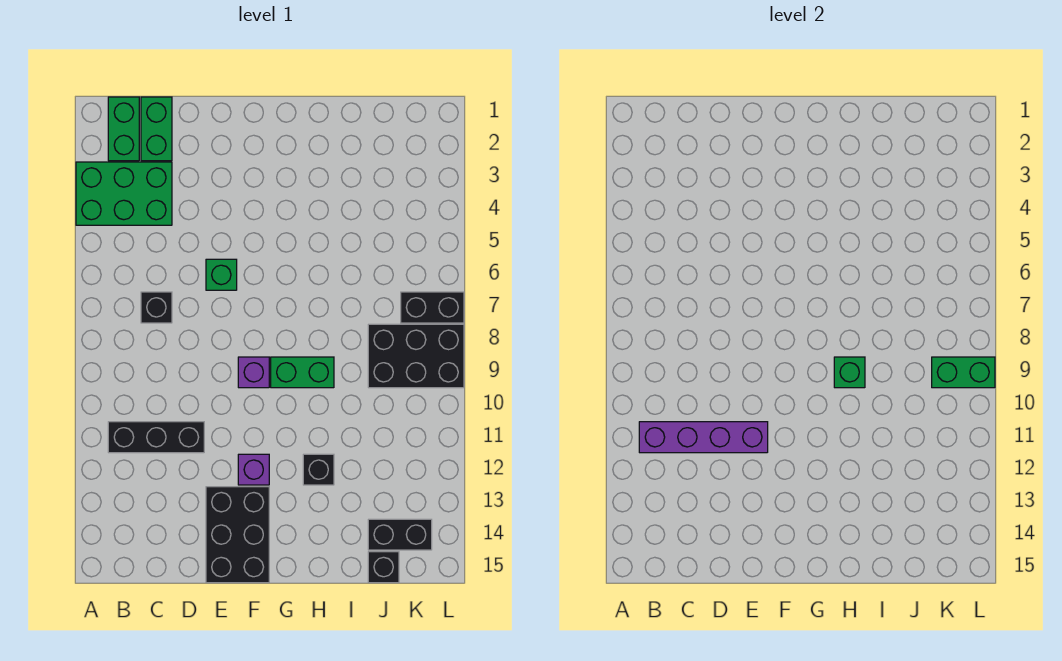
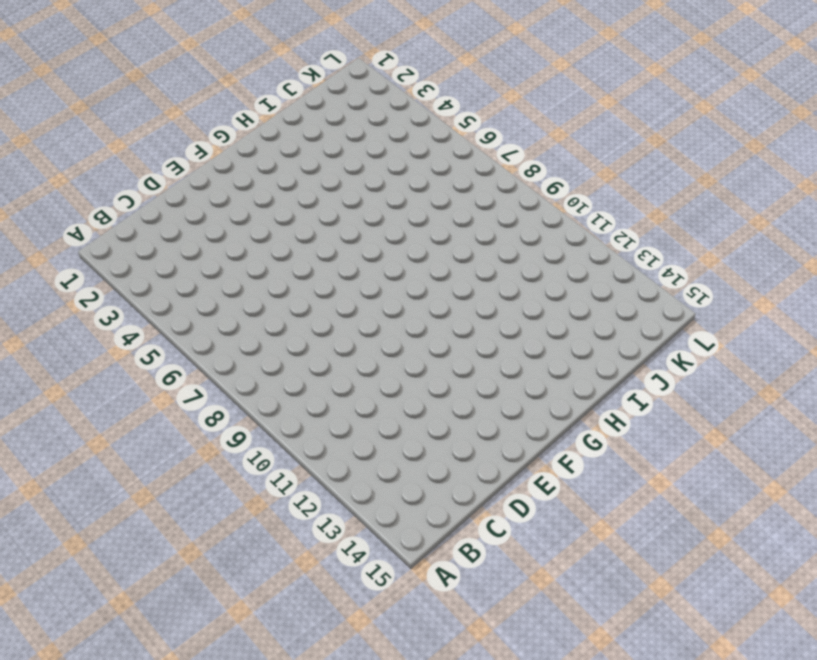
none -> green 2x3 brick [76,162,172,225]
none -> green 1x2 brick [108,97,139,161]
none -> black 1x3 brick [108,422,204,453]

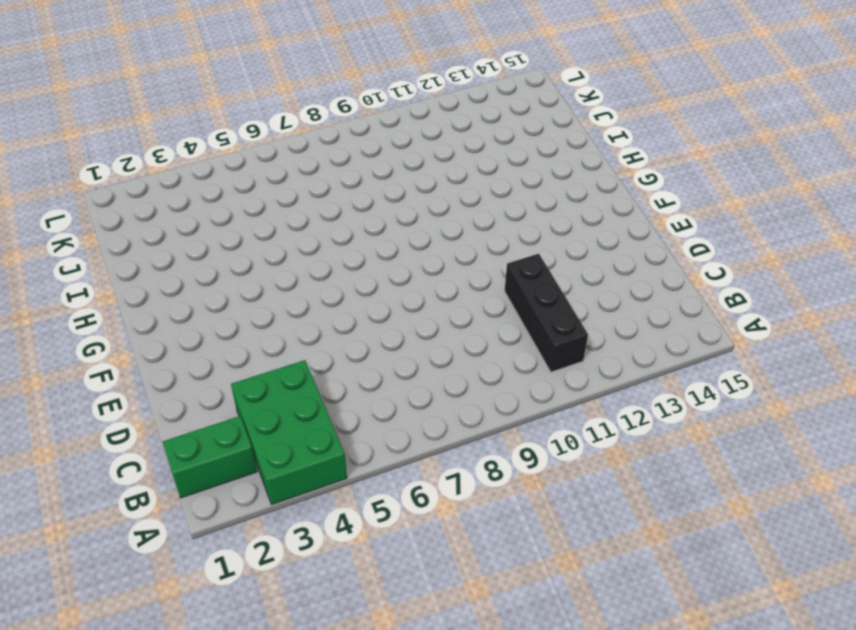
none -> green 1x2 brick [141,97,172,161]
none -> black 1x1 brick [141,292,172,323]
none -> green 1x1 brick [206,259,237,290]

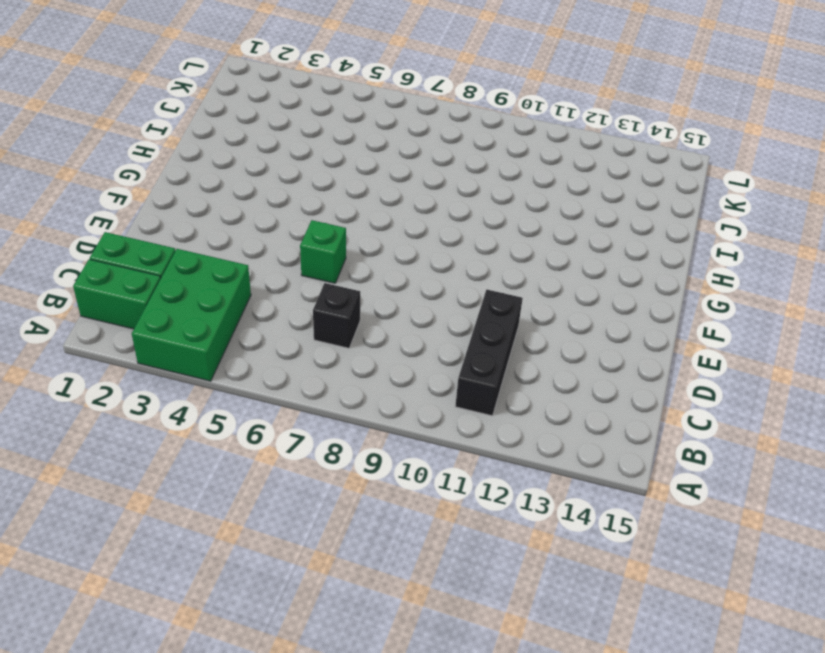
none -> black 2x3 brick [206,487,269,583]
none -> purple 1x1 brick [238,357,269,388]
none -> purple 1x1 brick [238,454,269,485]

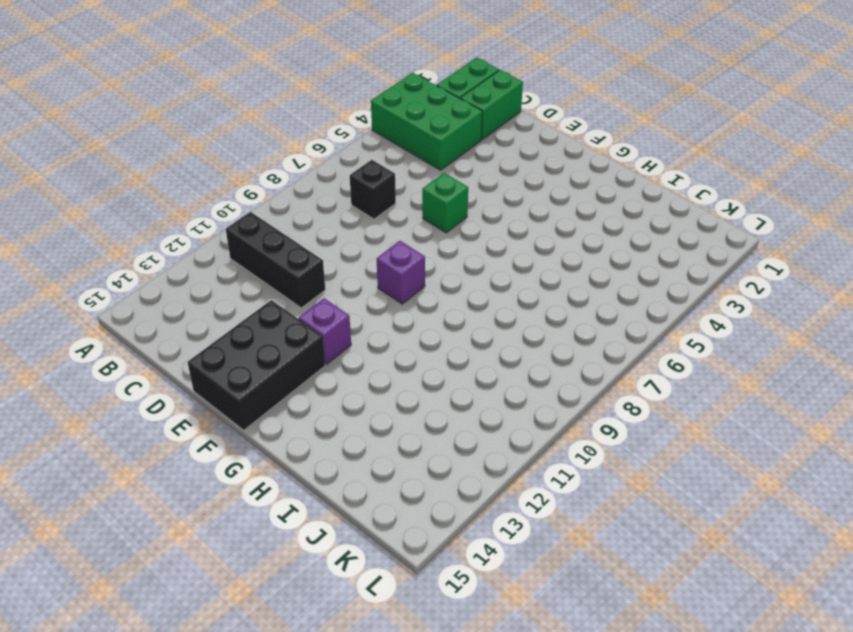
none -> green 1x2 brick [271,357,334,388]
none -> black 1x1 brick [303,454,334,485]
none -> black 2x3 brick [368,324,464,388]

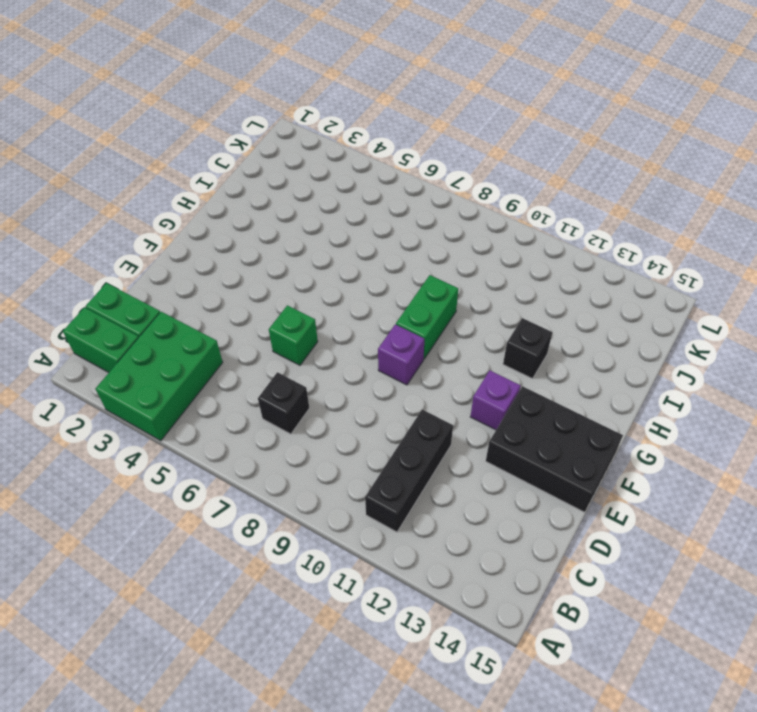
none -> black 2x3 brick [368,324,464,388]
none -> black 1x2 brick [368,519,432,550]
none -> black 1x1 brick [368,552,399,583]

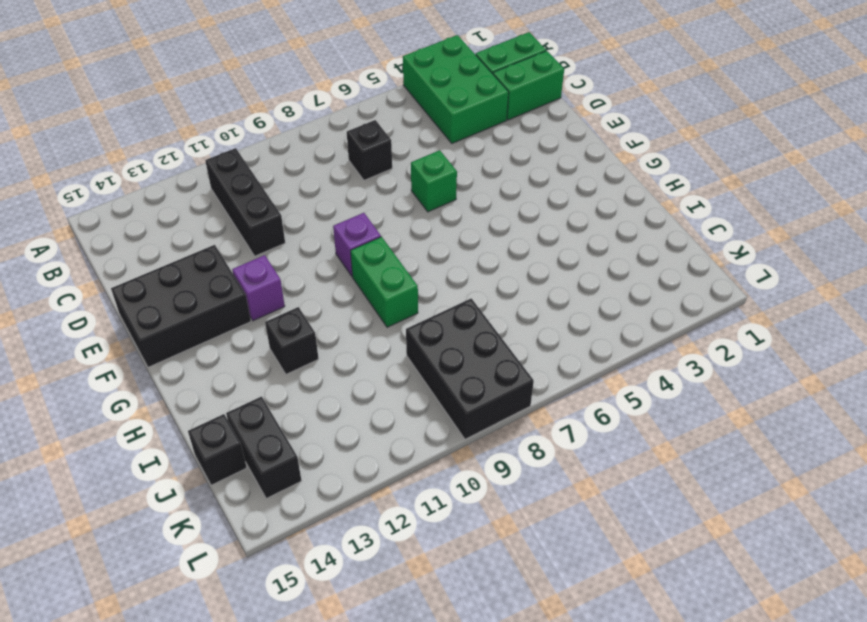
none -> black 1x2 brick [401,292,464,323]
none -> purple 1x4 brick [639,422,768,453]
none -> green 1x1 brick [834,357,865,388]

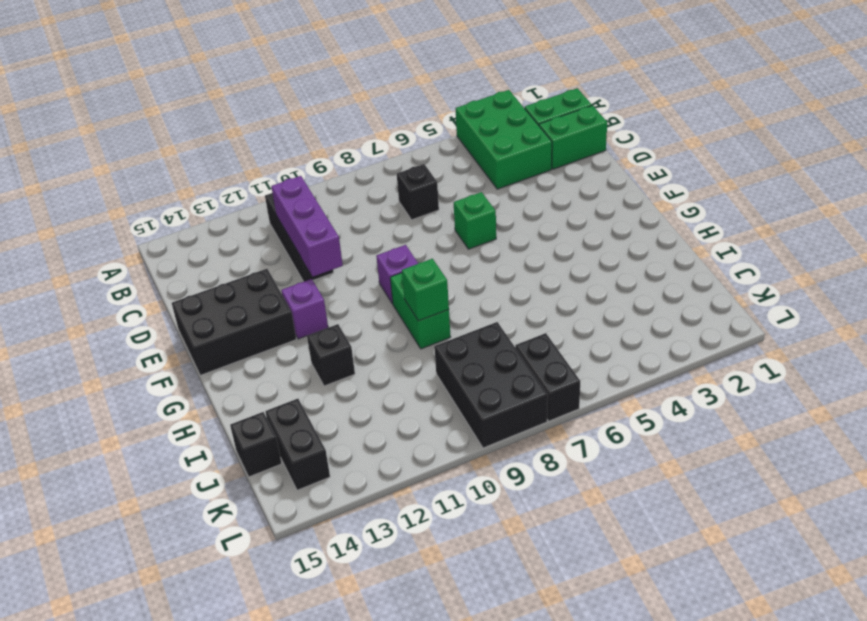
purple 1x3 brick [271,176,343,277] -> purple 1x4 brick [639,422,768,453]
none -> green 1x2 brick [932,357,995,388]

